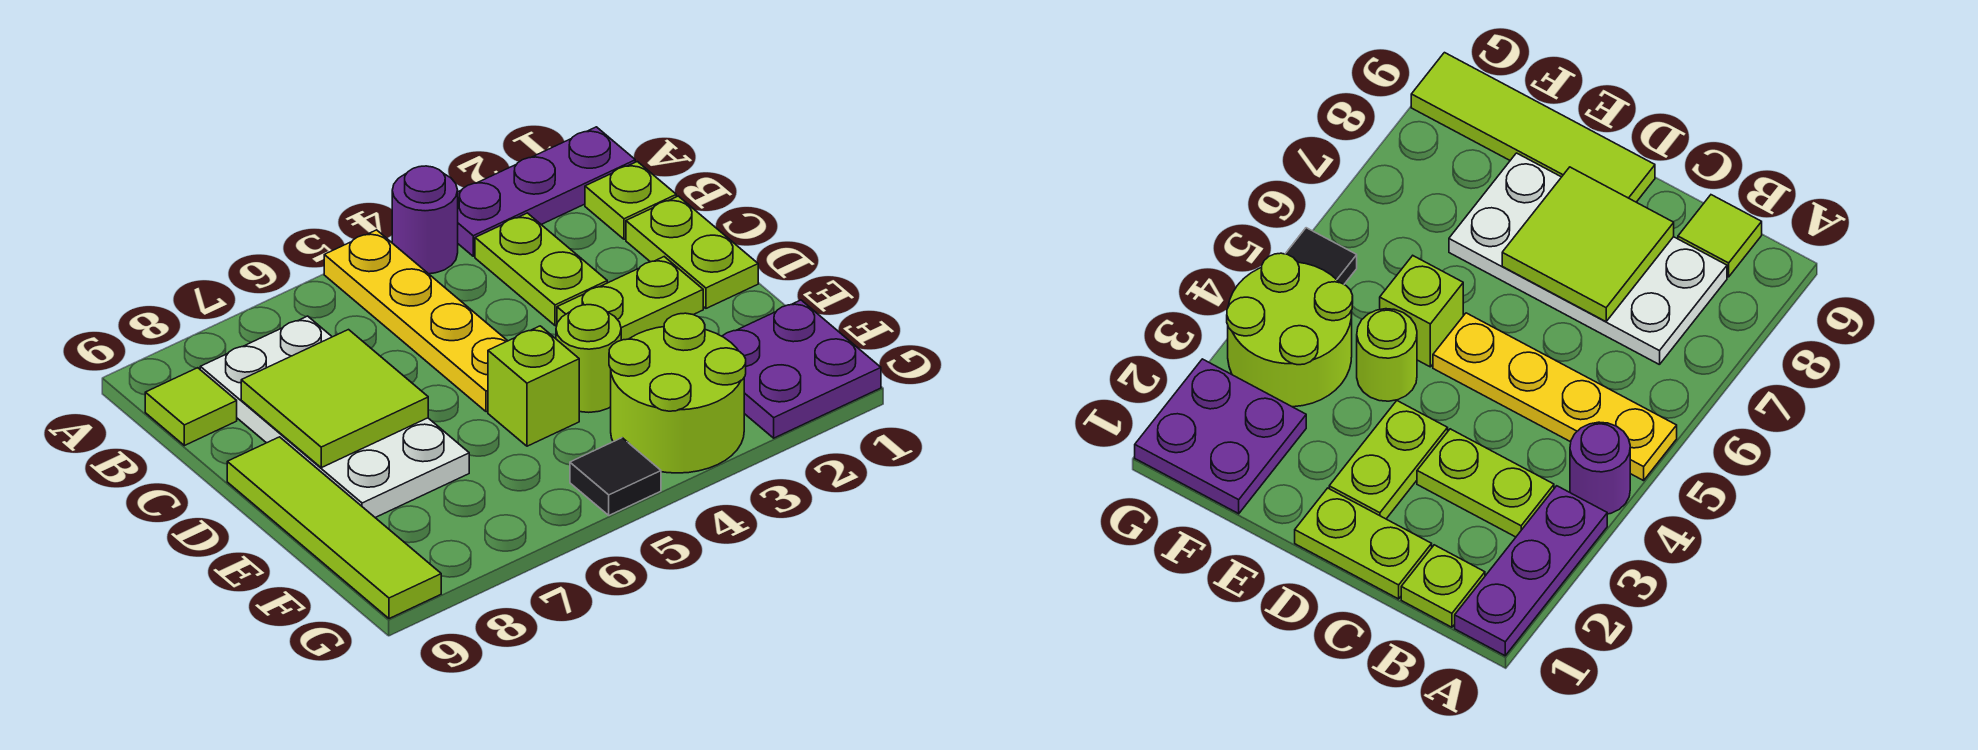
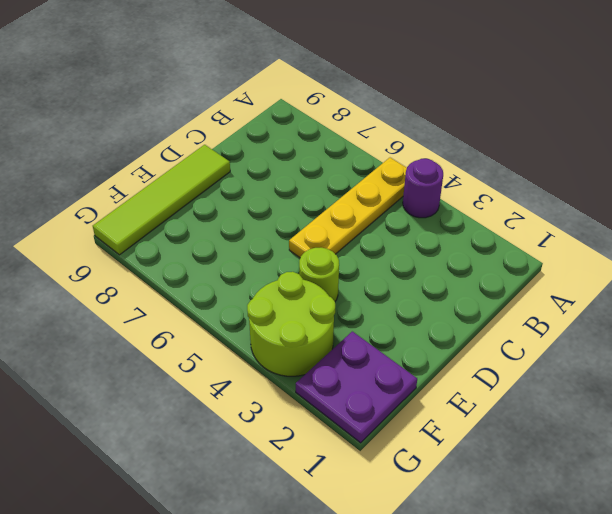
none -> purple 1x3 plate [458,127,635,256]
none -> lime 1x1 plate [585,162,676,239]
none -> lime 1x2 plate [475,213,607,326]

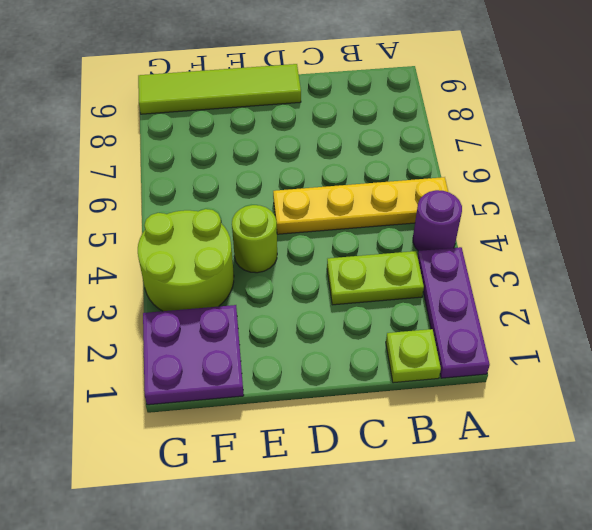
none -> white 2x4 plate [200,316,469,518]
none -> lime 1x1 tile [145,368,237,446]
none -> lime 1x2 plate [626,196,758,308]

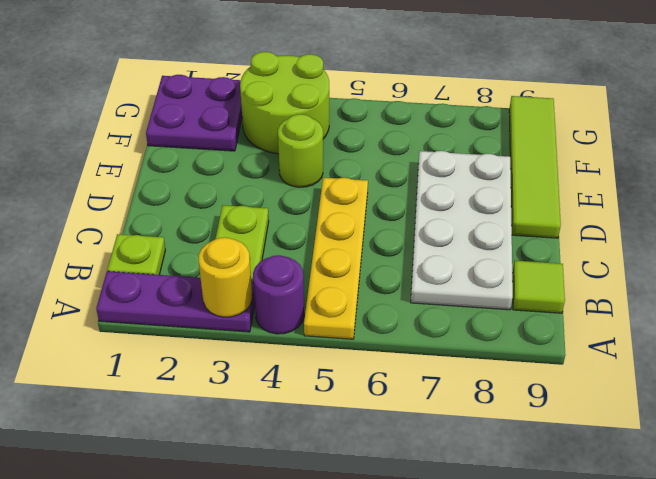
yellow 1x1 round brick [199,237,252,317] -> none
none -> lime 1x2 plate [626,196,758,308]
none -> lime 1x2 plate [557,257,703,340]
none -> lime 1x1 brick [488,326,579,446]

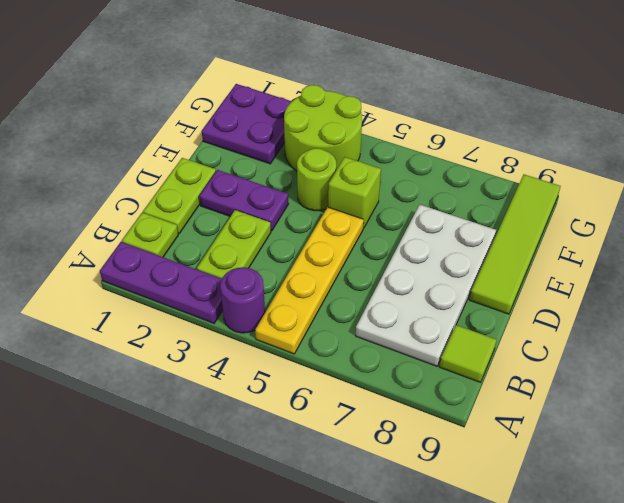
purple 1x2 plate [199,170,288,231] -> lime 1x2 plate [557,257,703,340]
none -> black 1x1 tile [570,438,661,515]
none -> lime 2x2 tile [241,330,428,468]

